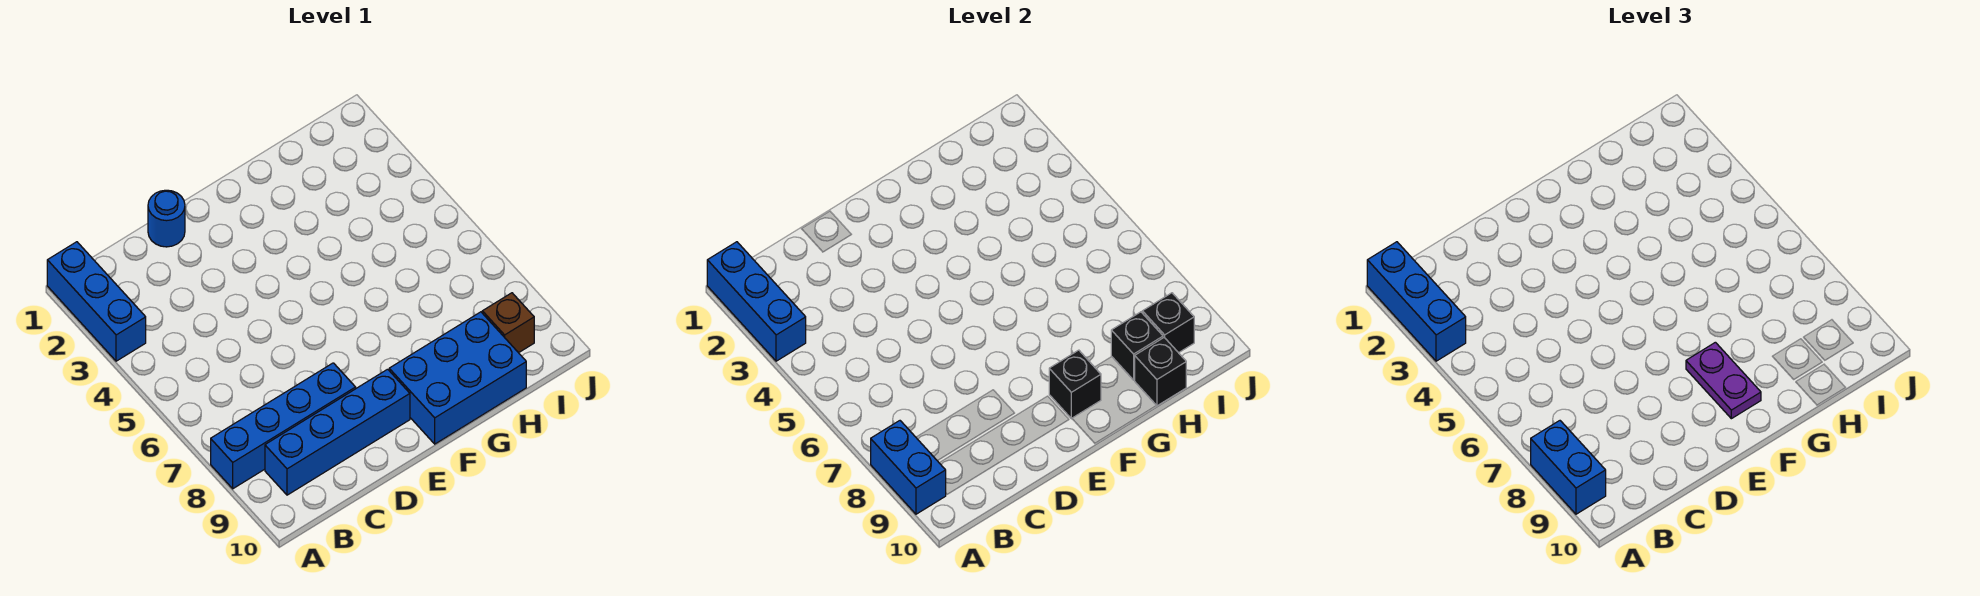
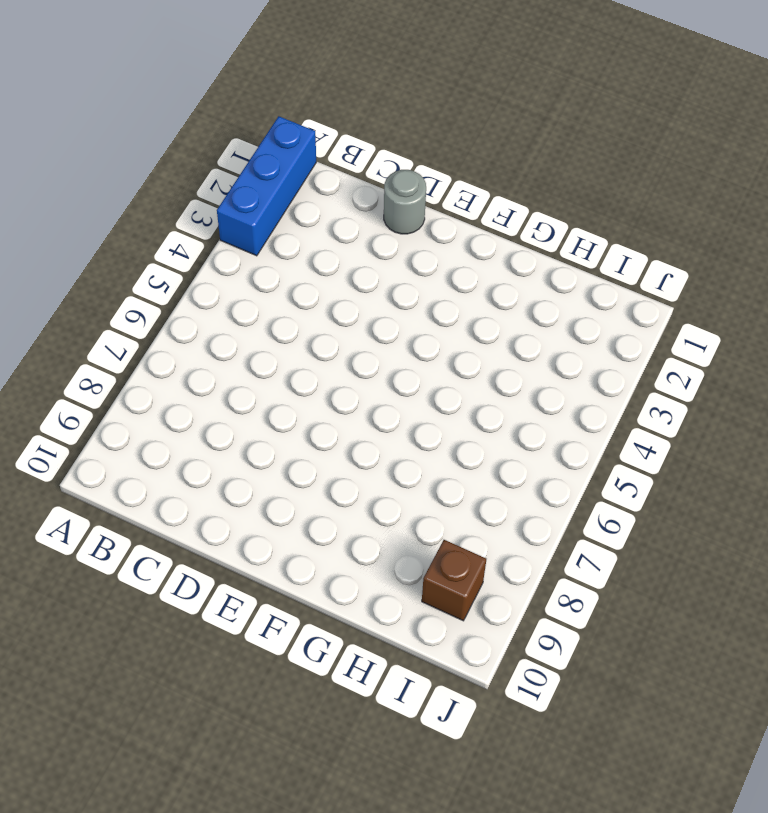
grey 1x1 round brick [384,170,426,234] -> blue 1x1 round brick [148,190,185,247]
none -> blue 1x4 brick [211,363,356,489]
none -> blue 1x4 brick [265,369,410,495]
none -> blue 2x3 brick [389,312,526,444]

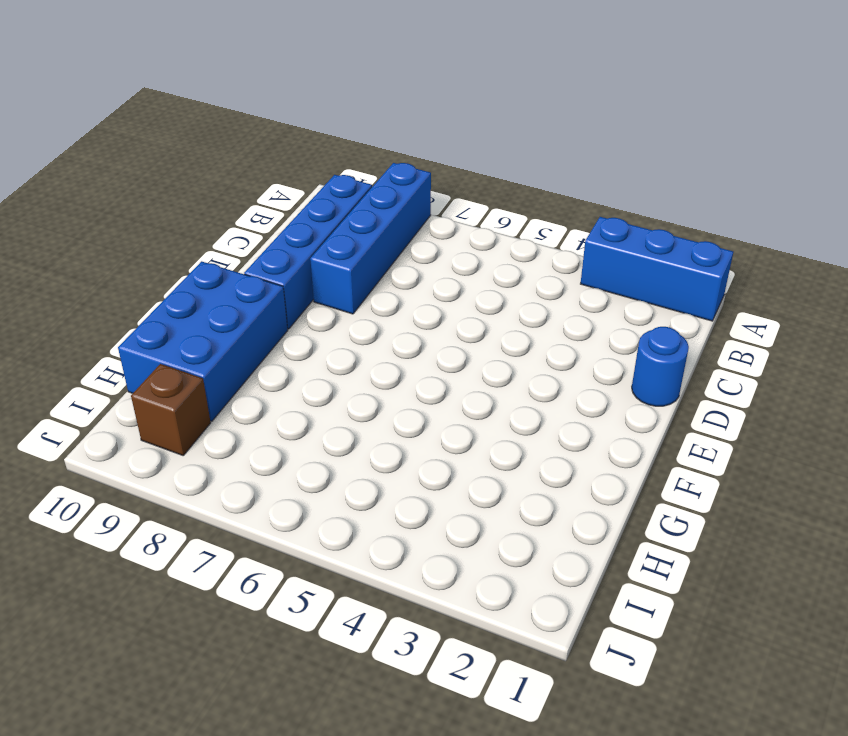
none -> blue 1x3 brick [707,242,806,361]
none -> blue 1x2 brick [871,421,946,514]
none -> black 1x1 brick [1049,350,1101,419]

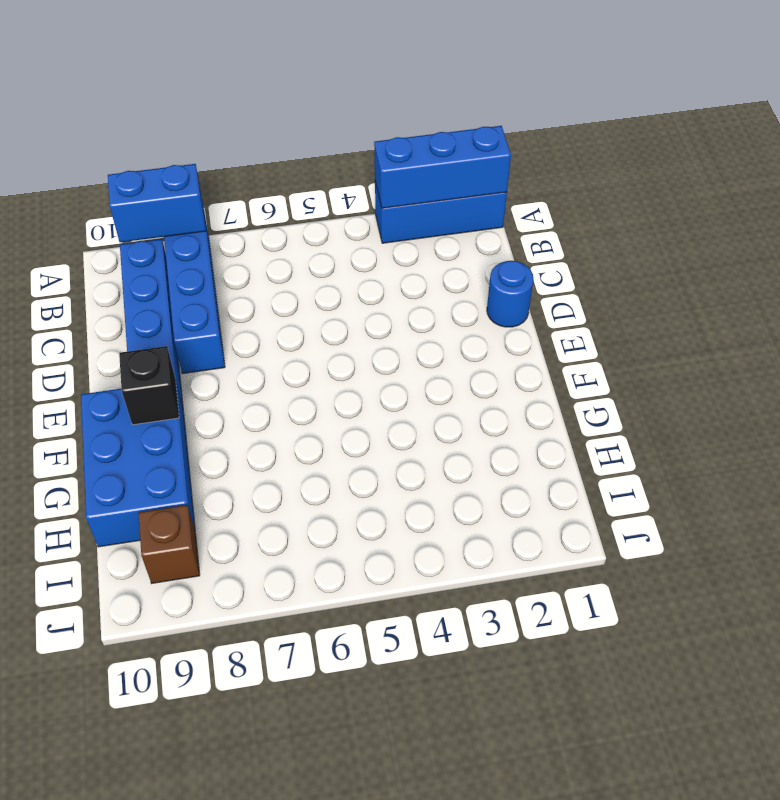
none -> black 1x1 brick [1111,312,1163,380]
none -> black 1x1 brick [1135,338,1186,406]
none -> black 1x1 brick [1142,293,1194,353]

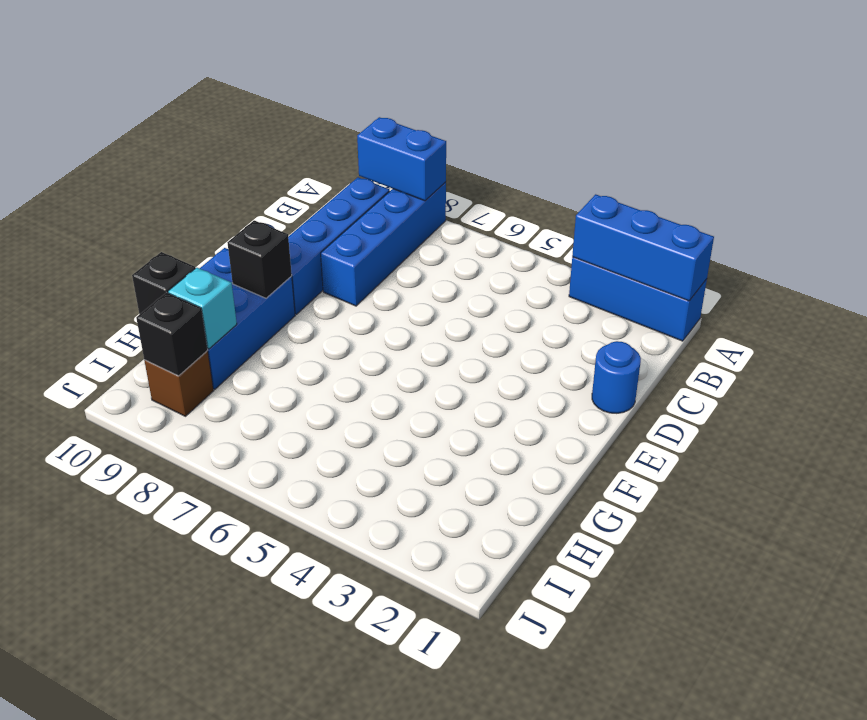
cyan 1x1 brick [168,268,237,349] -> black 1x1 brick [1111,312,1163,380]
none -> blue 1x3 brick [1367,242,1466,361]
none -> blue 1x2 brick [1531,421,1606,514]
none -> purple 1x2 plate [1686,342,1761,419]

